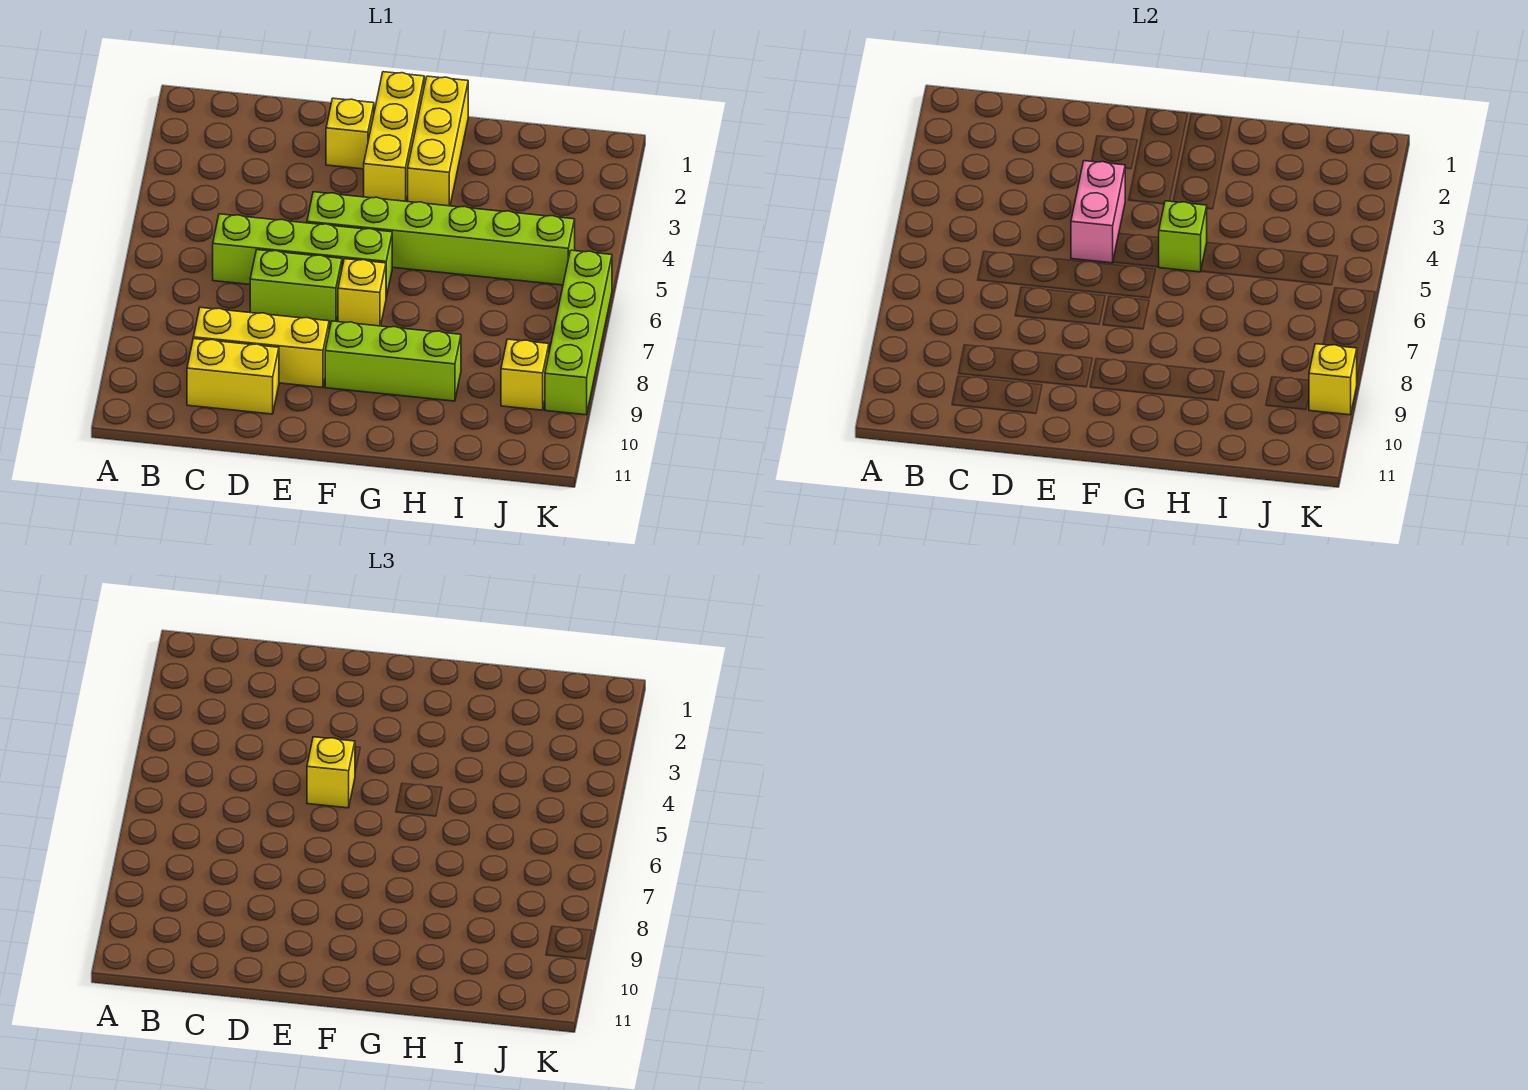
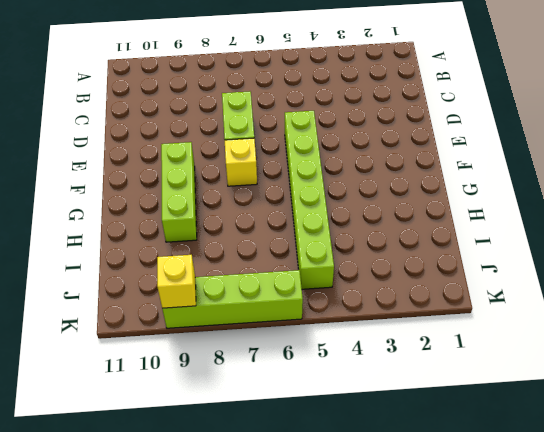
none -> lime 1x4 brick [213,214,392,297]
none -> yellow 1x3 brick [193,307,329,388]
none -> yellow 1x2 brick [187,339,279,414]

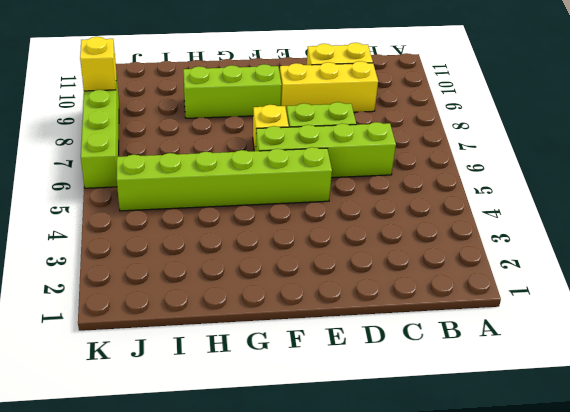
none -> yellow 1x1 brick [326,98,374,169]
none -> yellow 1x3 brick [364,72,424,201]
none -> yellow 1x3 brick [408,76,468,206]

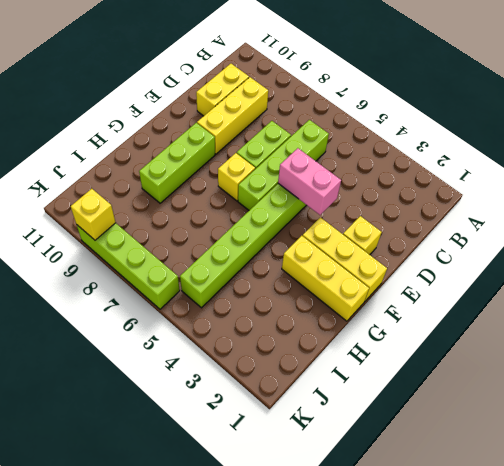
none -> yellow 1x1 brick [501,339,549,410]
none -> lime 1x1 brick [1159,201,1207,272]
none -> yellow 1x1 brick [307,737,355,808]

